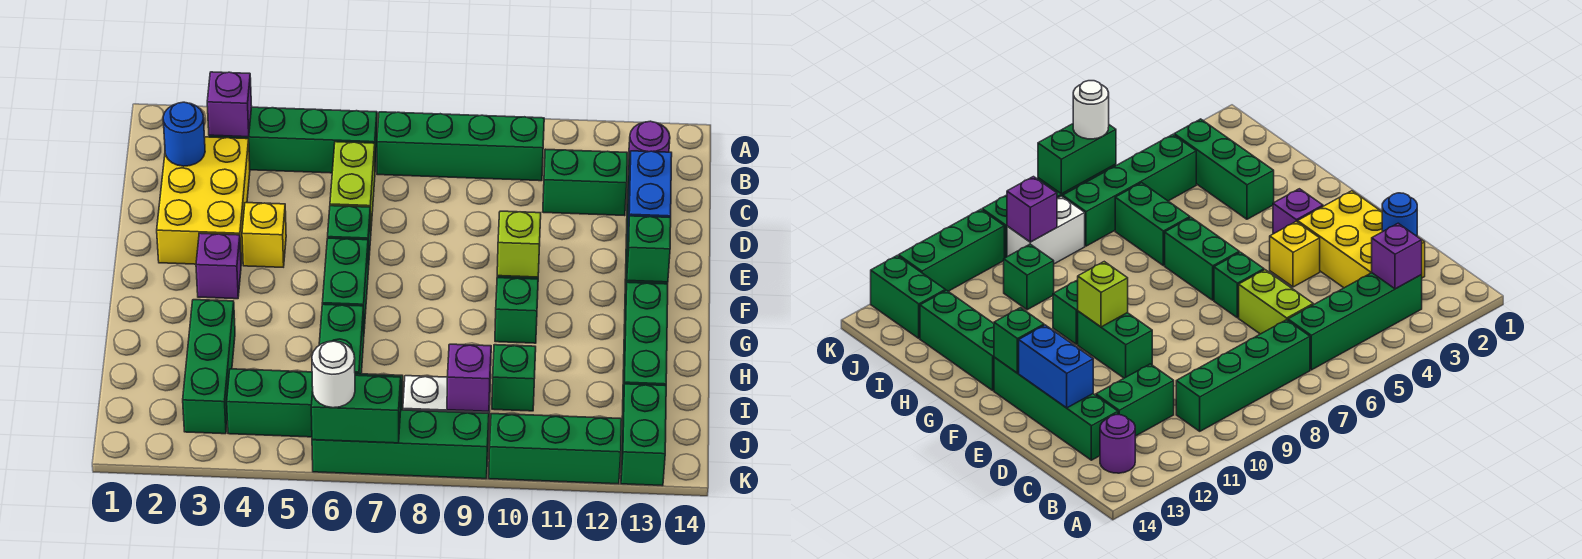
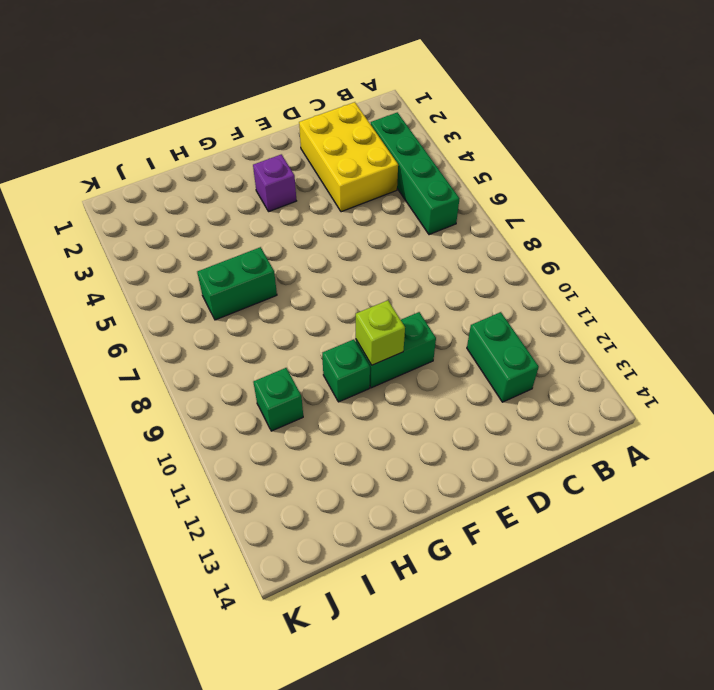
yellow 2x3 brick [299,102,398,212] -> yellow 2x3 brick turned to [157,137,250,264]
none -> green 1x4 brick [377,112,544,181]
none -> purple 1x1 round brick [628,121,670,170]
none -> lime 1x2 brick [330,142,375,231]
none -> green 1x4 brick [994,357,1118,460]

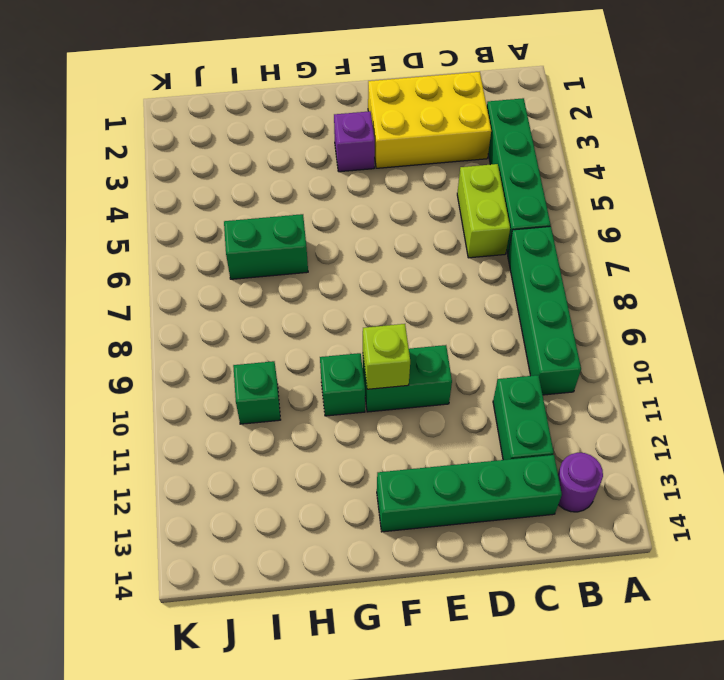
lime 1x2 brick [457,164,510,258] -> lime 1x2 brick turned to [330,142,375,231]
none -> yellow 1x1 brick [242,203,286,267]
none -> green 1x1 brick [328,206,371,270]
none -> green 1x2 brick [322,238,368,329]
none -> green 1x3 brick [623,282,668,399]

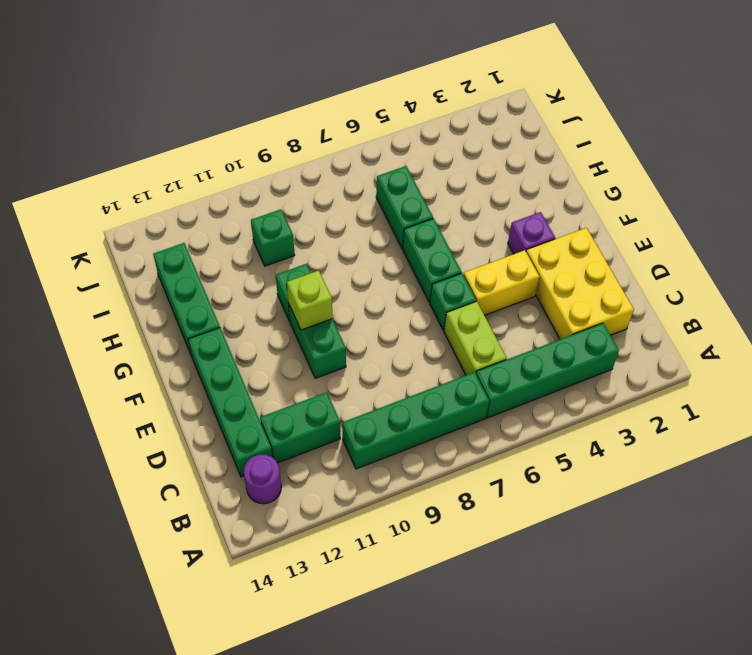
yellow 1x2 brick [464,250,539,315] -> yellow 1x1 brick [242,203,286,267]
none -> green 1x3 brick [183,300,235,434]
none -> green 1x4 brick [227,369,403,437]
none -> white 1x2 brick [403,376,490,437]
none -> green 1x2 brick [621,384,666,486]

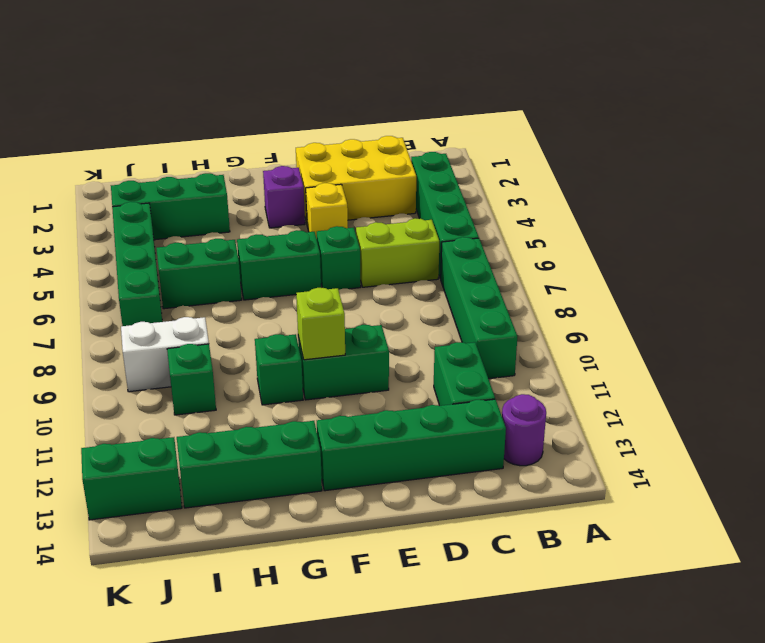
white 1x2 brick [121,317,209,392] -> white 1x2 brick turned to [403,376,490,437]
none -> green 1x4 brick [312,410,489,479]
none -> green 1x3 brick [489,414,622,484]
none -> purple 1x1 brick [207,72,252,137]
none -> blue 1x1 round brick [163,102,205,166]

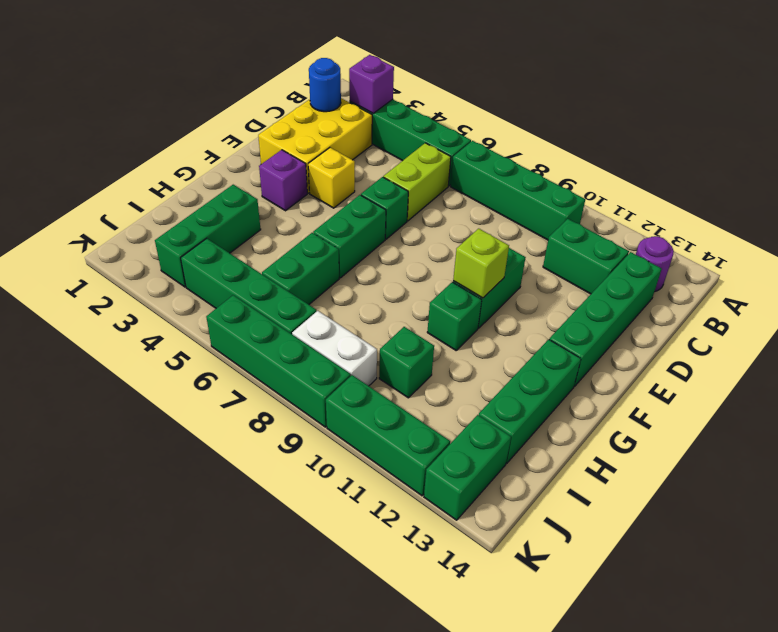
none -> blue 1x2 brick [627,151,672,246]
none -> green 1x1 brick [627,216,671,282]
none -> purple 1x1 brick [447,344,491,411]
none -> green 1x2 brick [311,375,401,443]

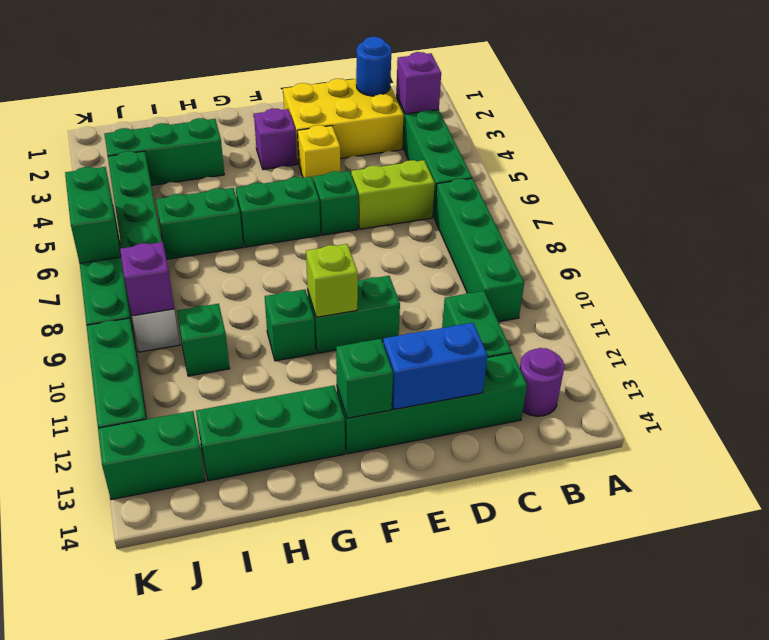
none -> white 1x1 round brick [312,341,355,408]

